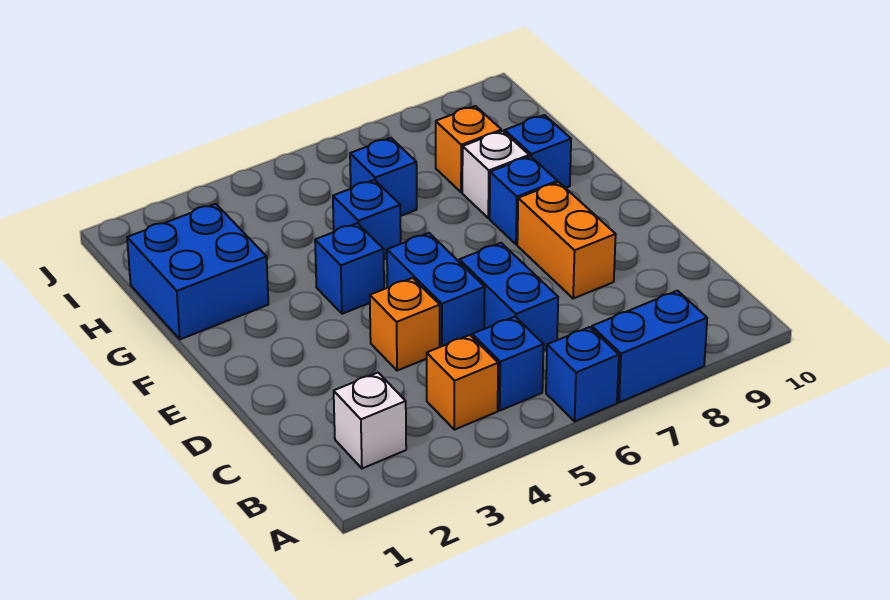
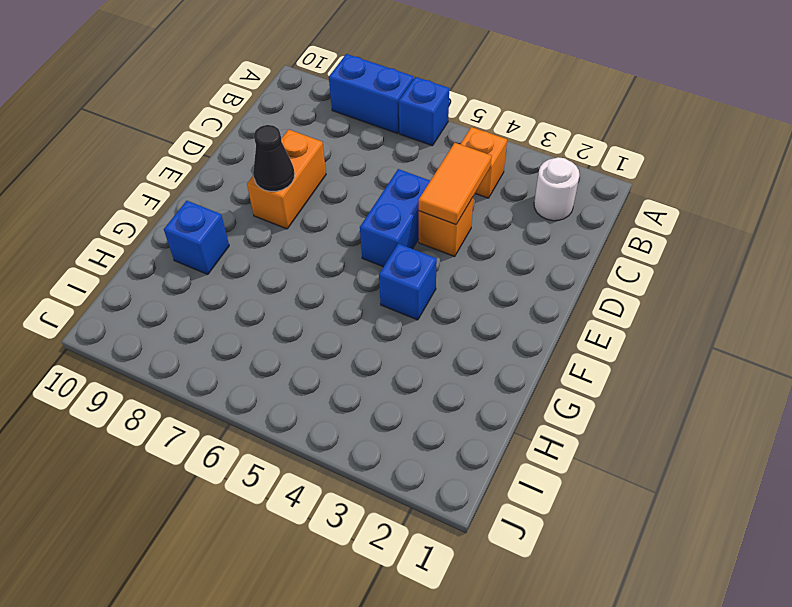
white 1x1 round brick [534,157,579,221] -> white 1x1 brick [334,373,406,469]
orange 1x2 tile [419,143,492,225] -> none
black 1x1 cone [253,125,295,191] -> none
none -> blue 1x1 brick [472,317,544,410]
none -> blue 1x2 brick [459,243,558,351]
none -> blue 1x1 brick [490,156,557,244]

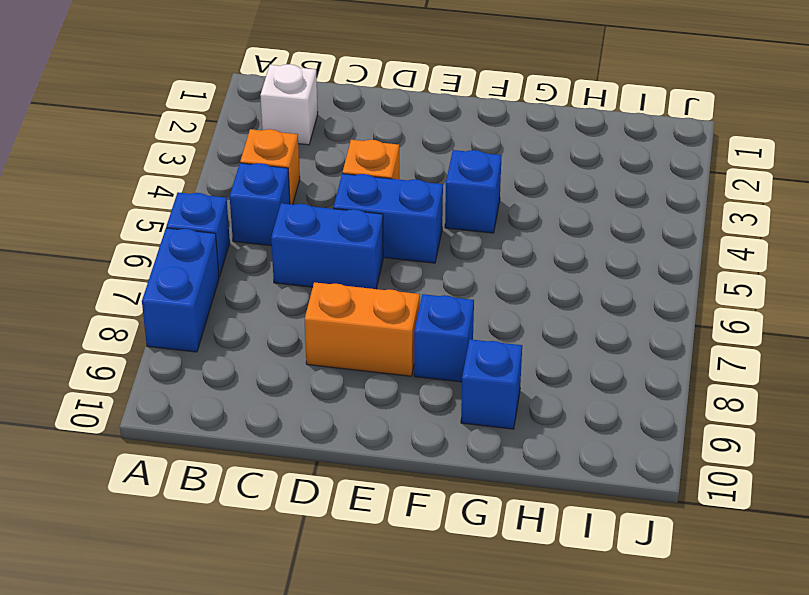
none -> blue 2x2 brick [127,204,268,339]
none -> blue 1x1 brick [333,180,401,259]
none -> white 1x1 brick [462,131,529,218]

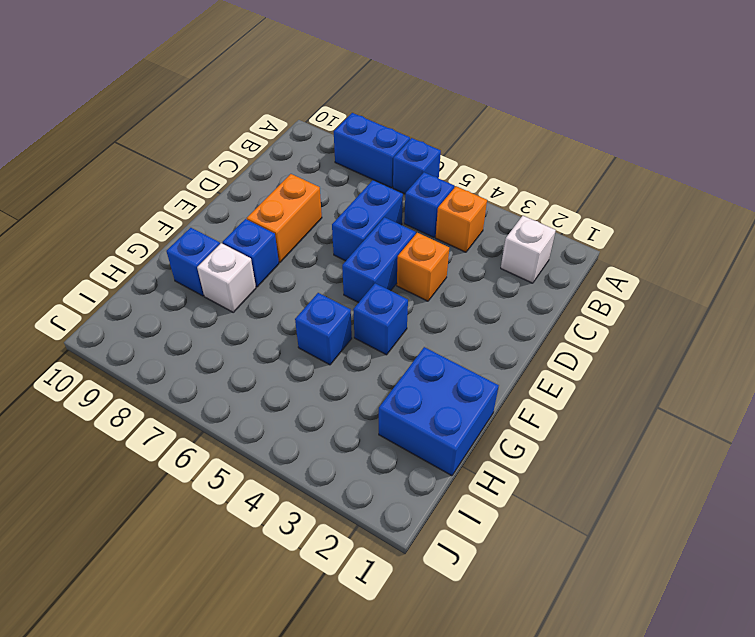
none -> blue 1x1 brick [350,138,417,216]
none -> orange 1x1 brick [436,106,501,192]

